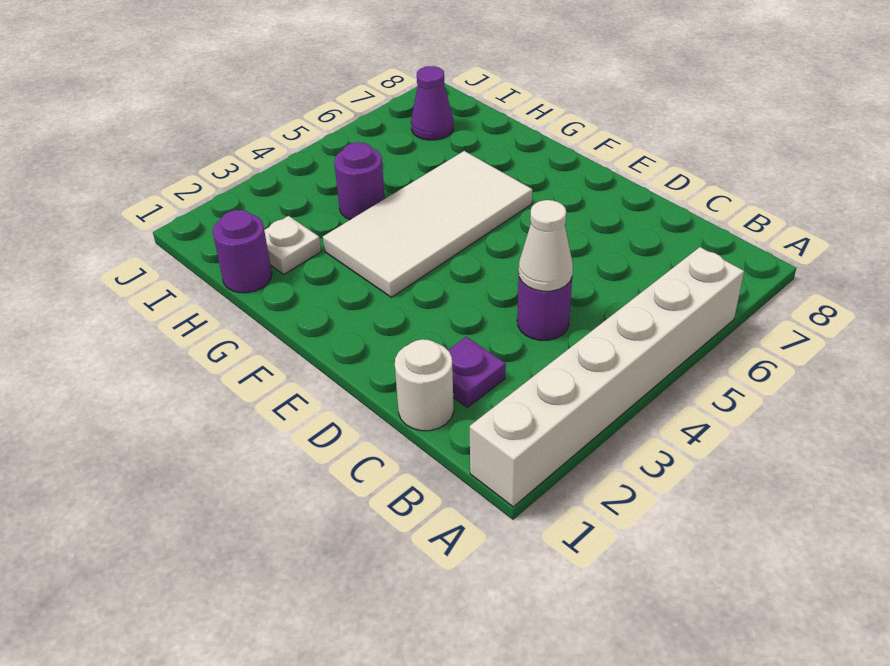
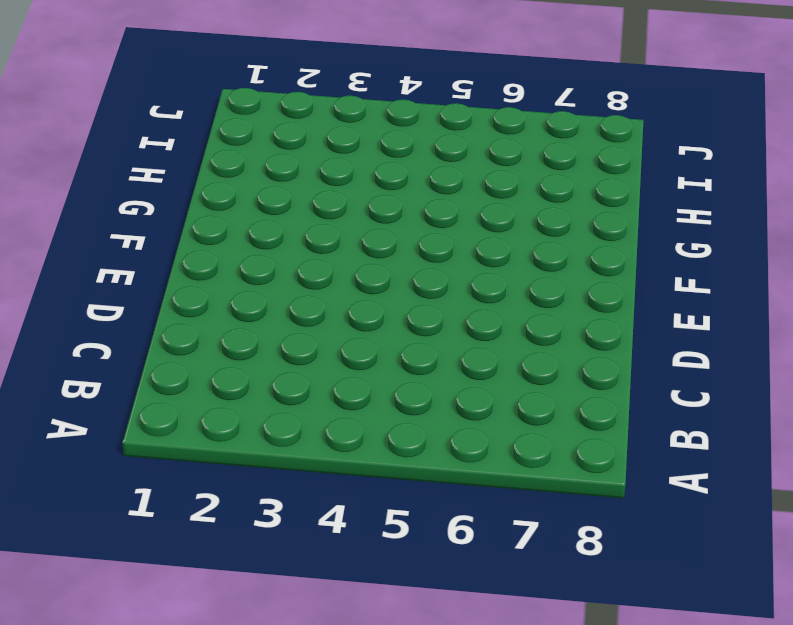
none -> white 1x6 brick [470,247,744,507]
none -> white 1x1 round brick [395,339,454,431]

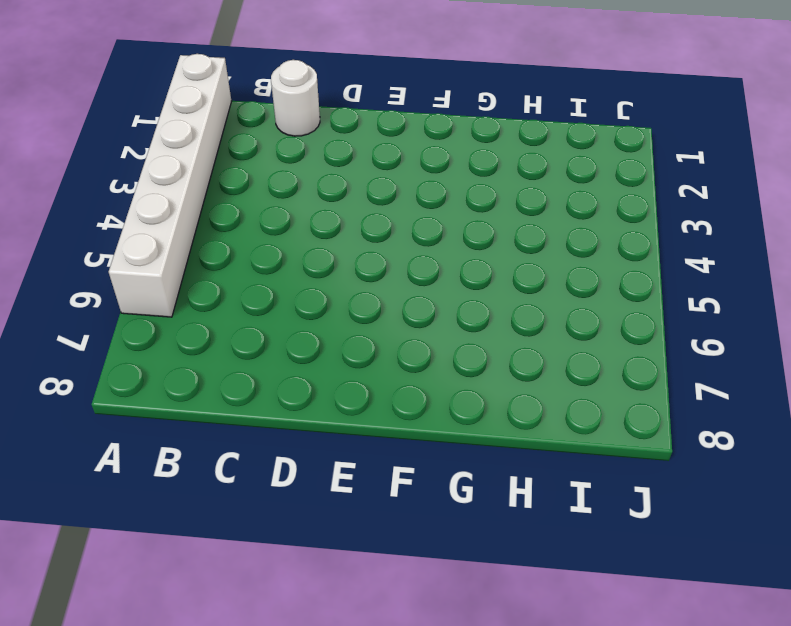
none -> purple 1x1 plate [448,337,506,407]
none -> purple 1x1 round brick [517,277,572,340]

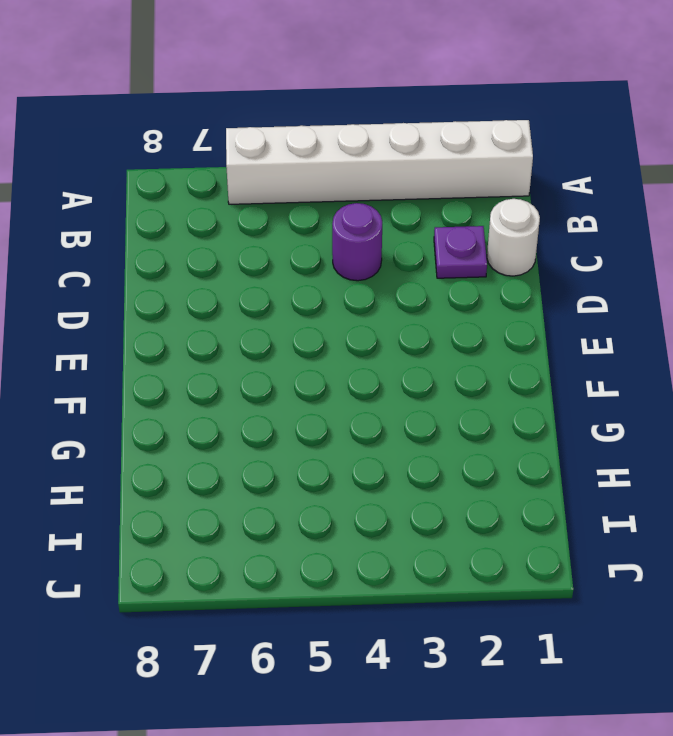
none -> white 2x4 tile [323,151,532,297]
none -> purple 1x1 round brick [212,210,272,293]

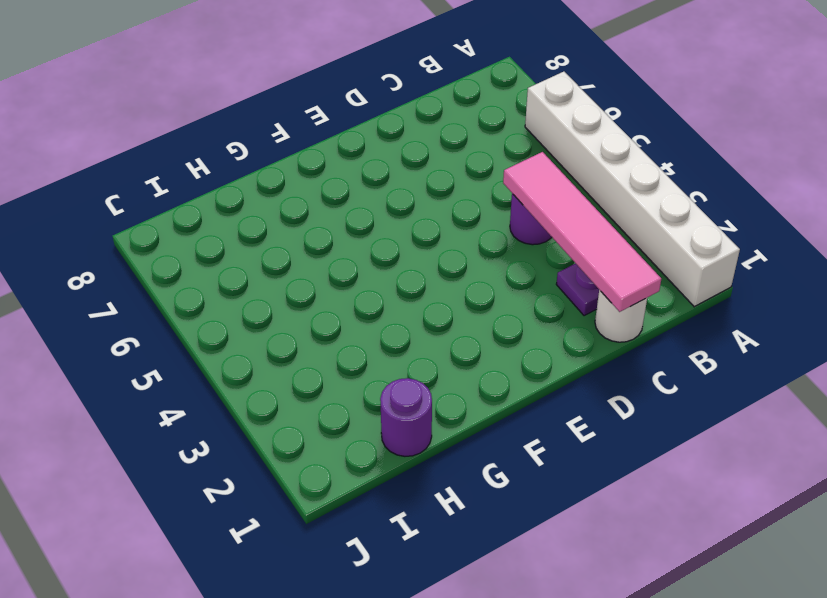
pink 1x4 tile [503,152,661,312] -> white 1x1 cone [519,200,573,291]
none -> white 2x4 tile [323,151,532,297]
none -> white 1x1 plate [264,216,321,274]

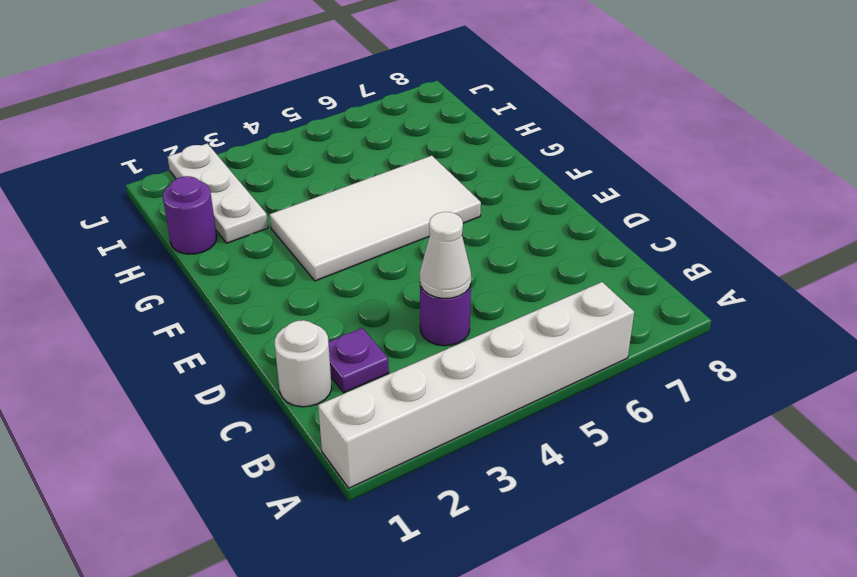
white 1x3 plate [168,144,268,243] -> white 1x1 plate [264,216,321,274]
none -> purple 1x1 round brick [334,142,385,220]
none -> purple 1x1 cone [411,66,453,140]

